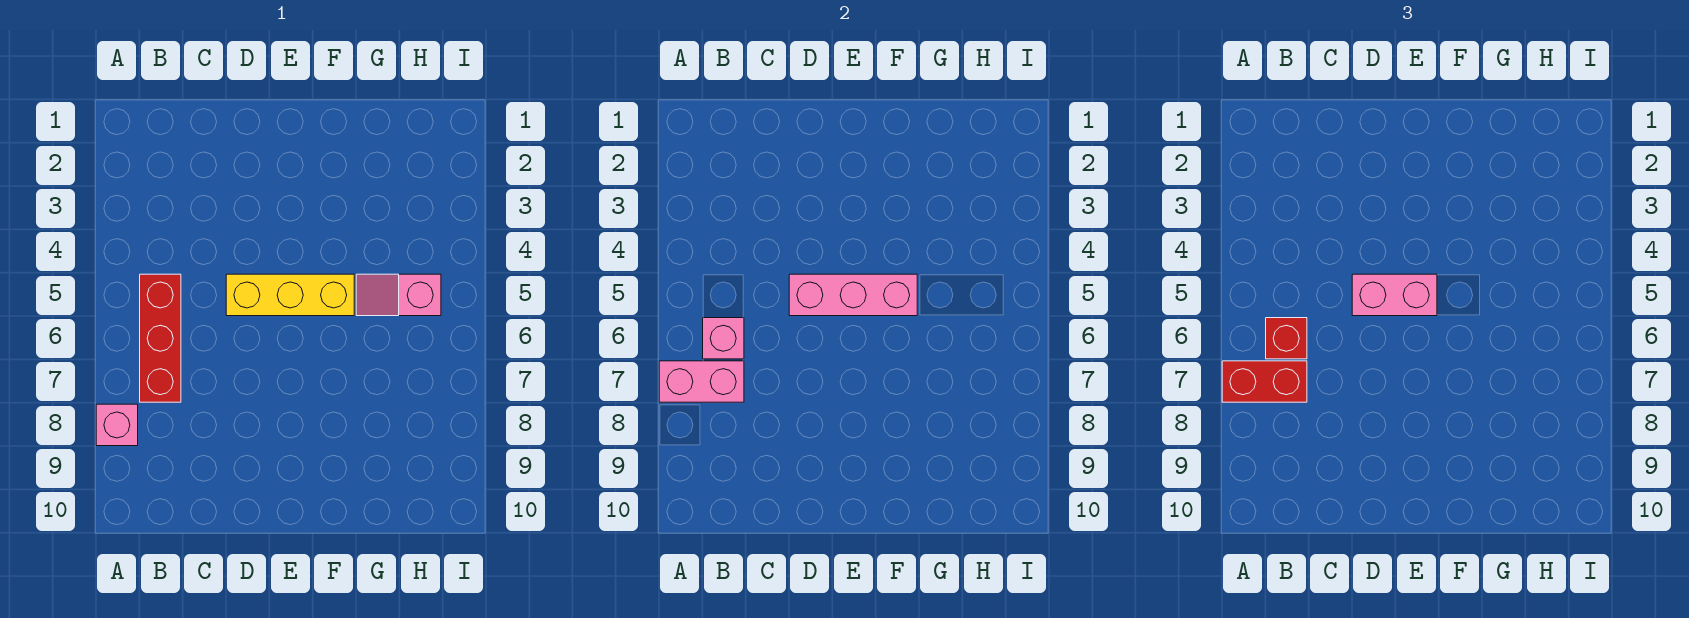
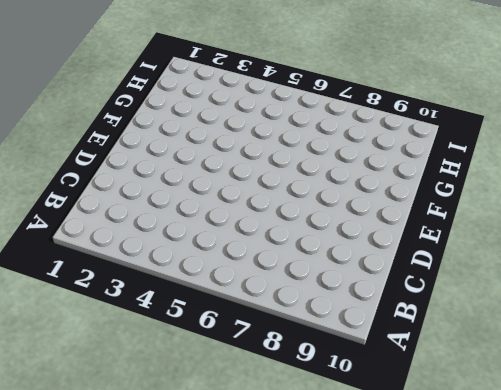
none -> pink 1x1 brick [96,404,138,446]
none -> red 1x3 brick [140,274,181,402]

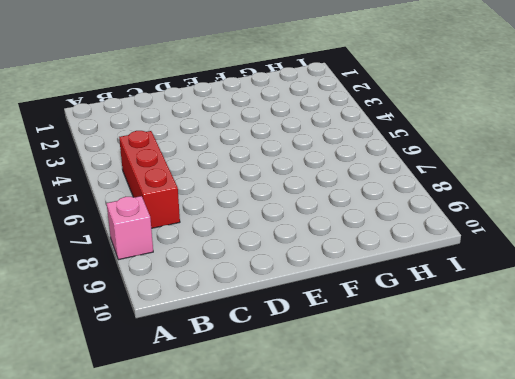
none -> yellow 1x3 brick [226,274,354,316]
none -> pink 1x2 slope [356,274,441,316]

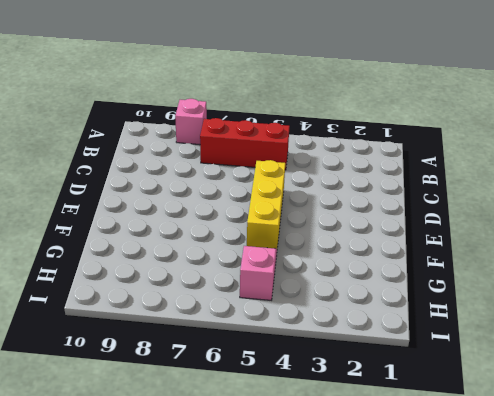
none -> pink 1x2 brick [659,361,744,402]
none -> pink 1x1 brick [703,318,744,359]

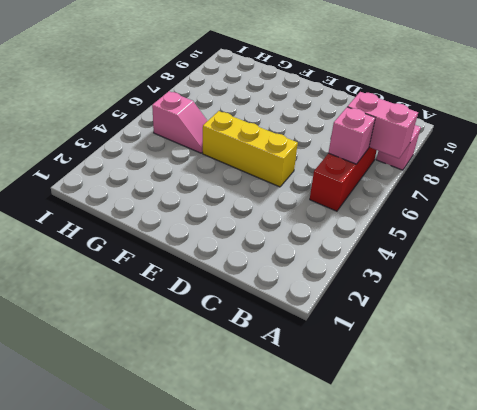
none -> pink 1x3 brick [789,274,917,316]
none -> red 1x2 brick [1222,361,1307,402]

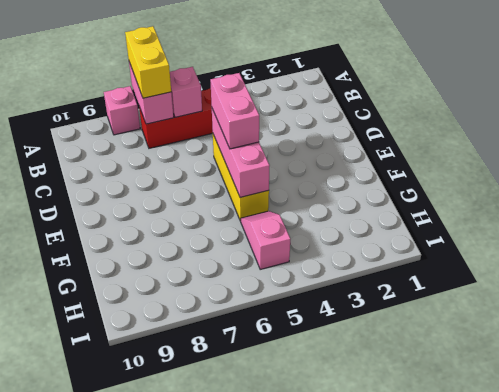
yellow 1x2 brick [125,26,171,98] -> red 1x2 brick [1222,361,1307,402]
none -> red 1x1 brick [1266,318,1307,359]

